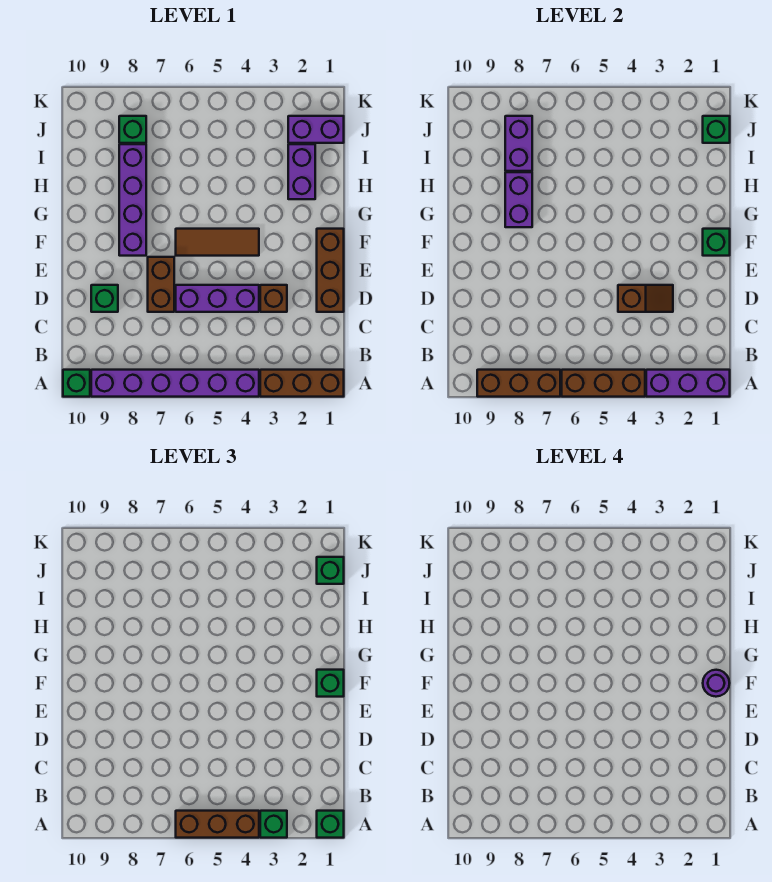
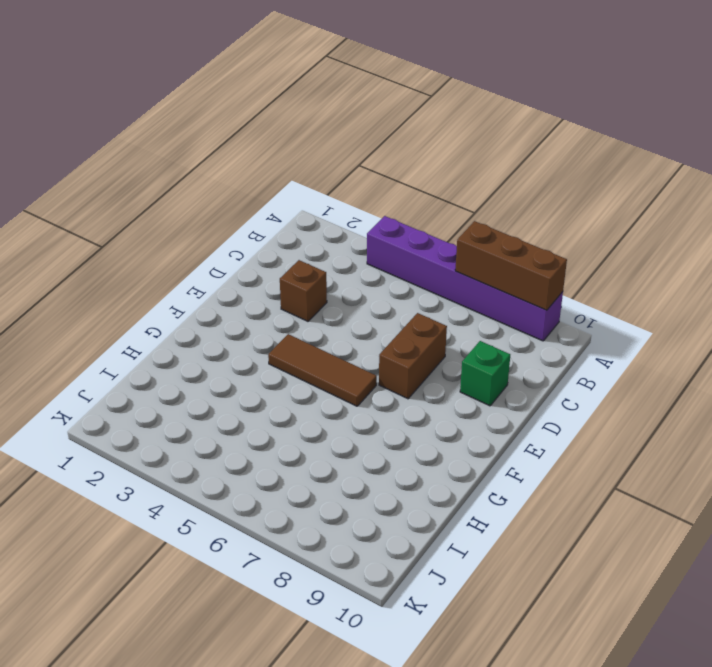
none -> brown 1x3 brick [260,370,344,397]
none -> green 1x1 brick [63,370,90,397]
none -> brown 1x3 brick [317,229,344,312]

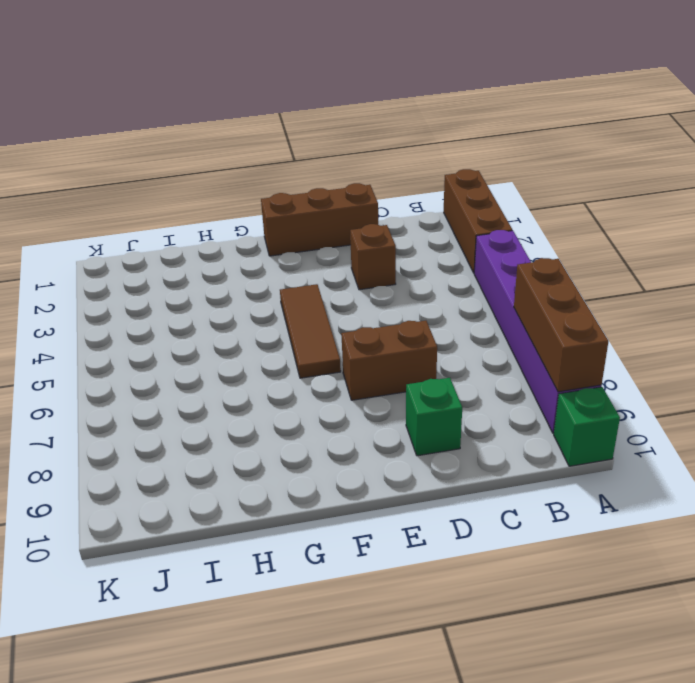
none -> purple 1x3 brick [176,285,259,312]
none -> purple 1x4 brick [119,144,146,256]
none -> purple 1x2 brick [288,144,315,199]

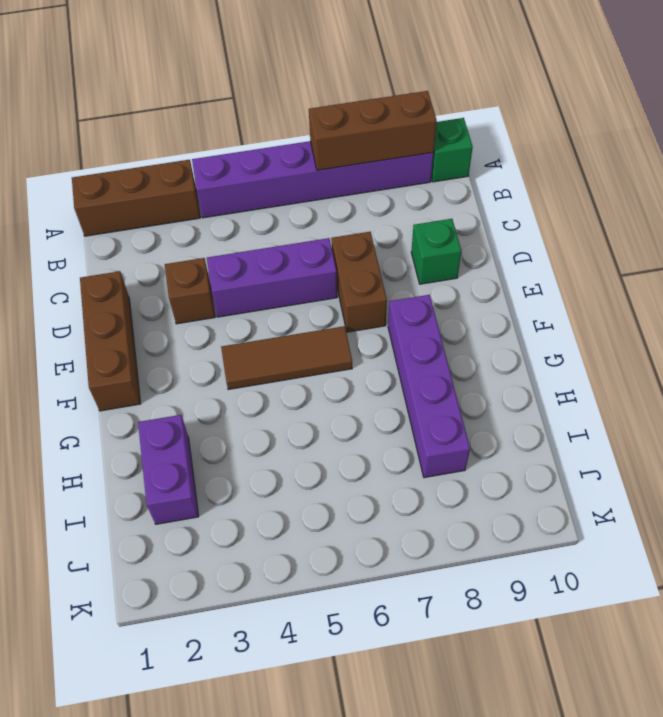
none -> purple 1x2 brick [288,116,344,143]
none -> green 1x1 brick [119,116,146,143]
none -> purple 1x3 brick [646,370,730,397]

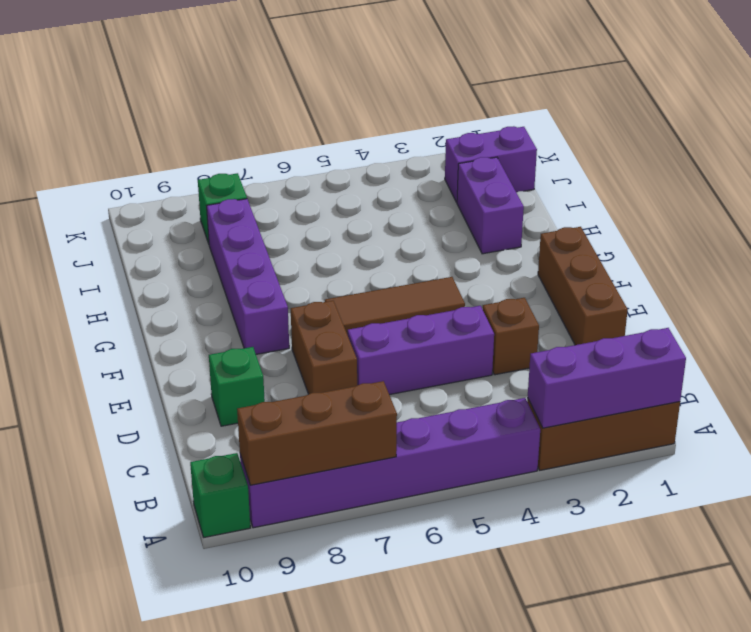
none -> brown 1x3 brick [562,370,645,397]
none -> brown 1x2 slope [618,285,673,312]
none -> green 1x1 brick [703,229,730,256]

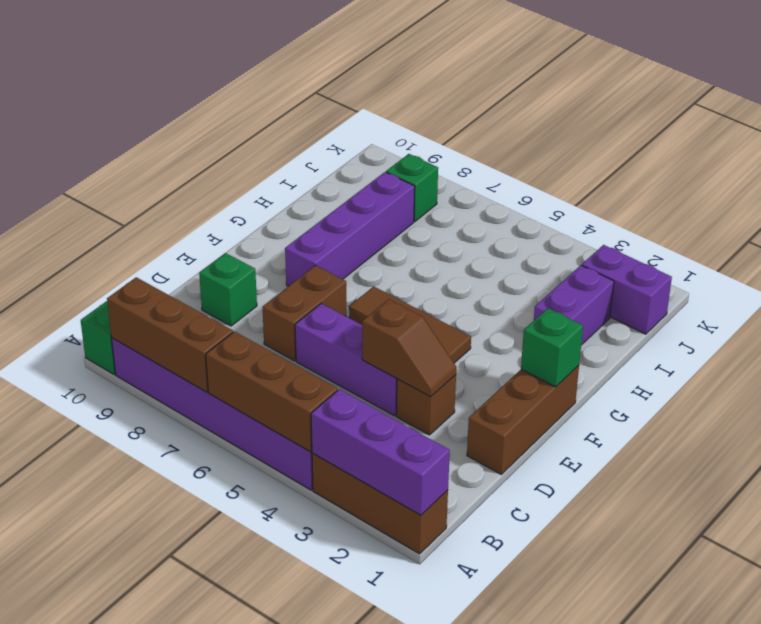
none -> purple 1x2 brick [505,172,532,227]
none -> purple 1x2 brick [505,116,532,171]
none -> green 1x1 brick [703,116,730,143]

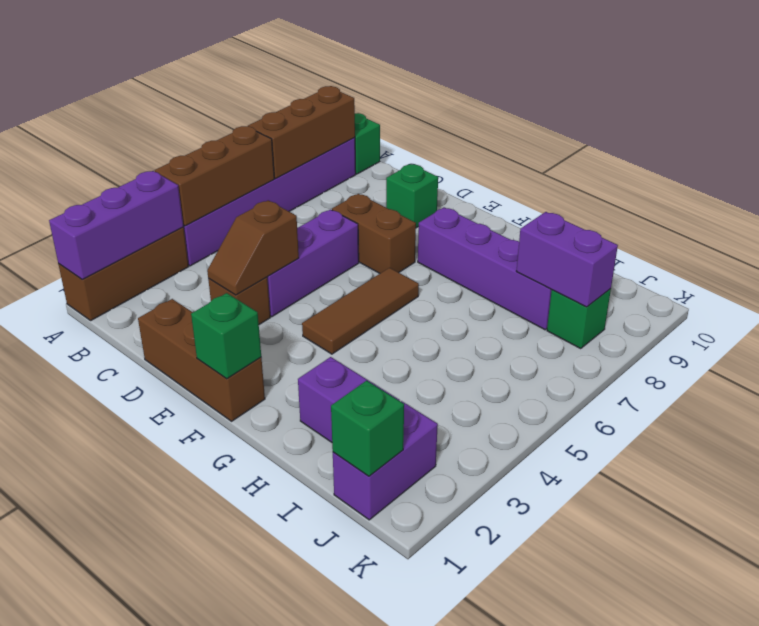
none -> purple 1x2 brick [505,172,532,227]
none -> green 1x1 brick [317,811,344,838]
none -> green 1x1 brick [260,811,287,838]

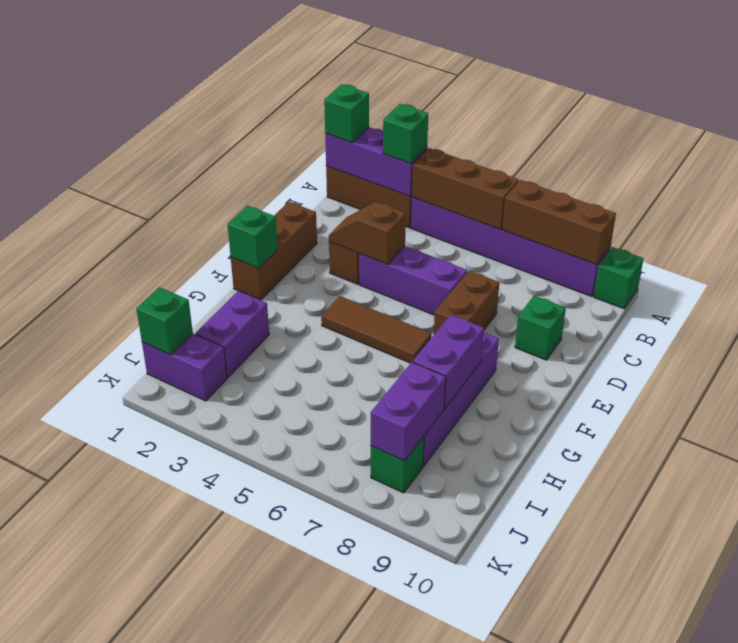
none -> brown 1x3 brick [176,811,259,838]
none -> green 1x1 brick [317,670,344,697]
none -> green 1x1 brick [317,557,344,584]

